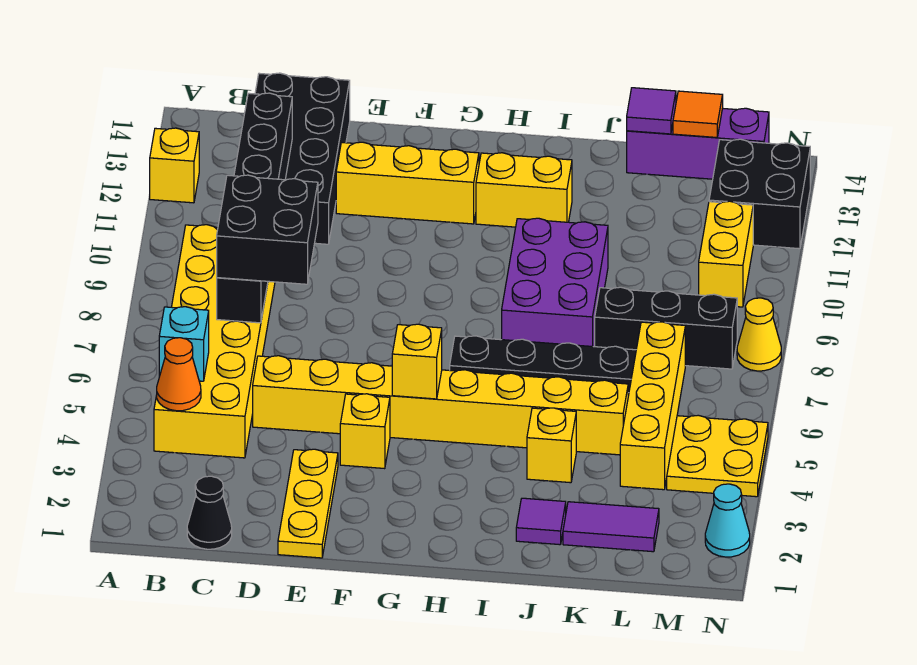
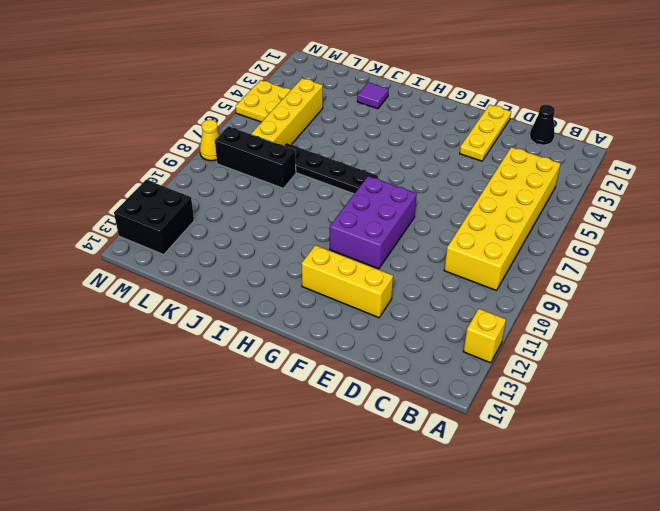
purple 2x3 brick [330,176,417,269] -> purple 2x3 brick moved to [502,218,608,347]
none -> black 2x4 brick [255,73,350,244]
none -> yellow 1x8 brick [253,356,628,455]
none -> yellow 1x1 brick [340,394,390,469]

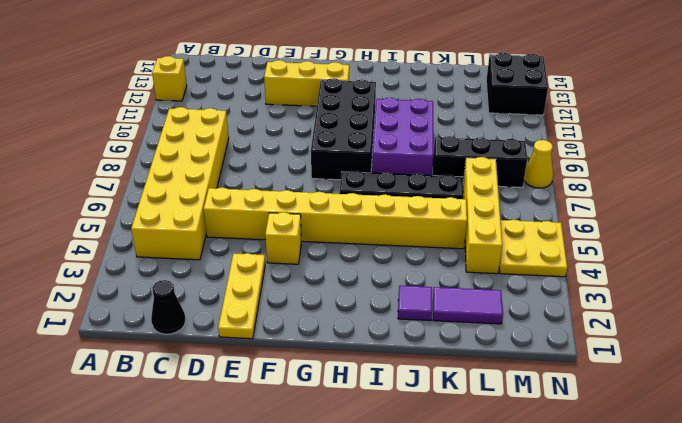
black 2x4 brick [311,78,376,180] -> black 2x4 brick moved to [255,73,350,244]
none -> yellow 1x2 brick [476,153,572,227]
none -> yellow 1x1 brick [527,408,576,483]
none -> purple 1x3 brick [627,108,769,179]

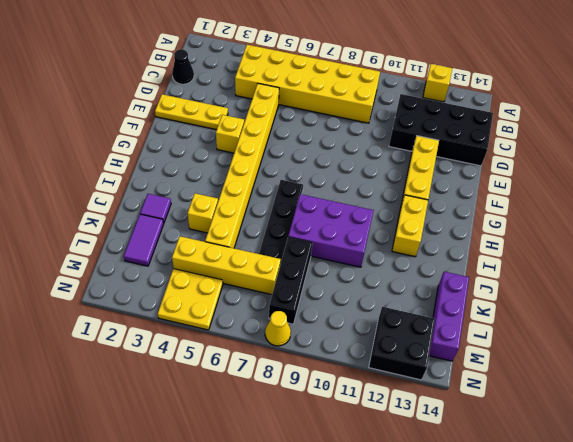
none -> yellow 1x2 brick [699,201,753,307]
none -> cyan 1x1 cone [705,484,750,557]
none -> orange 1x1 cone [157,338,201,411]

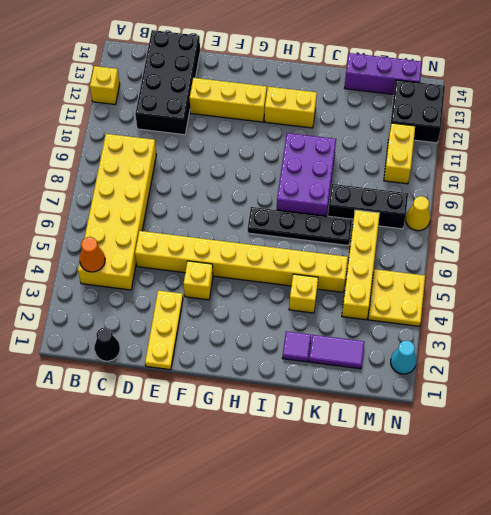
none -> cyan 1x1 brick [159,307,209,381]
none -> black 1x6 brick [217,93,292,323]
none -> yellow 1x1 brick [392,324,442,399]

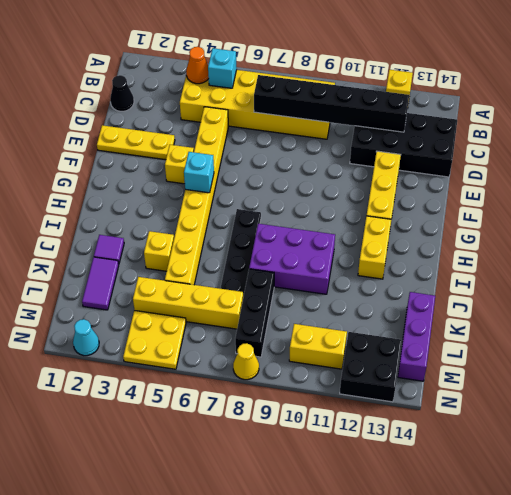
cyan 1x1 brick [184,152,214,193] -> yellow 1x1 brick [392,324,442,399]
none -> purple 1x1 tile [627,88,676,134]
none -> orange 1x1 tile [673,91,723,137]
none -> black 2x2 brick [217,175,318,284]

